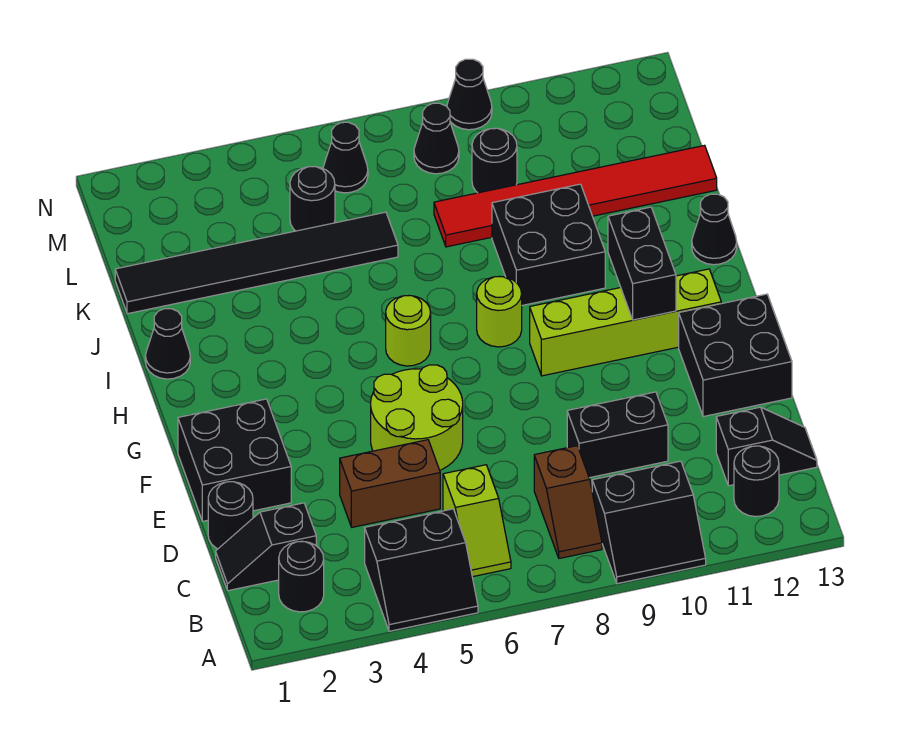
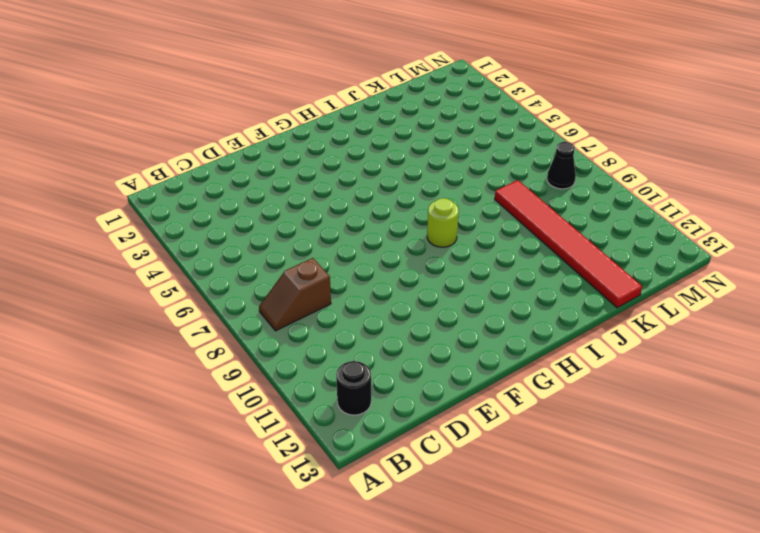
none -> black 2x2 slope [365,509,478,631]
none -> black 2x2 slope [592,461,706,584]
none -> black 1x1 round brick [279,541,324,612]

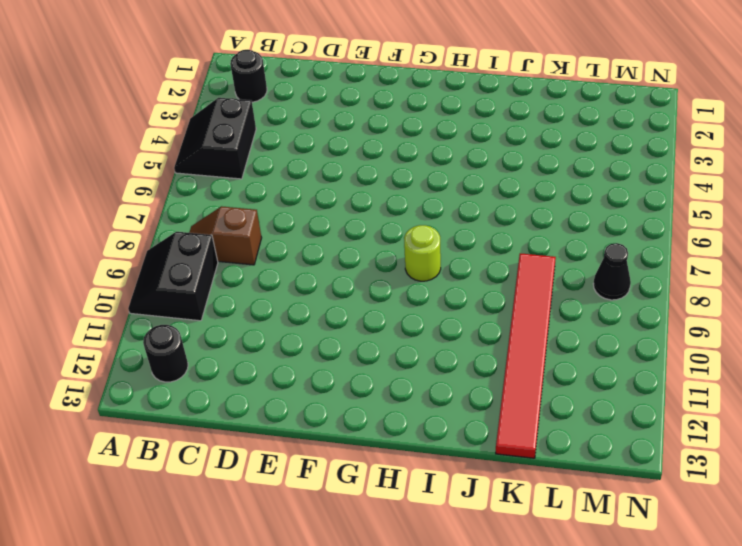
none -> lime 1x2 slope [443,465,511,577]
none -> black 1x2 slope [216,503,316,591]
none -> black 1x2 slope [716,407,817,486]

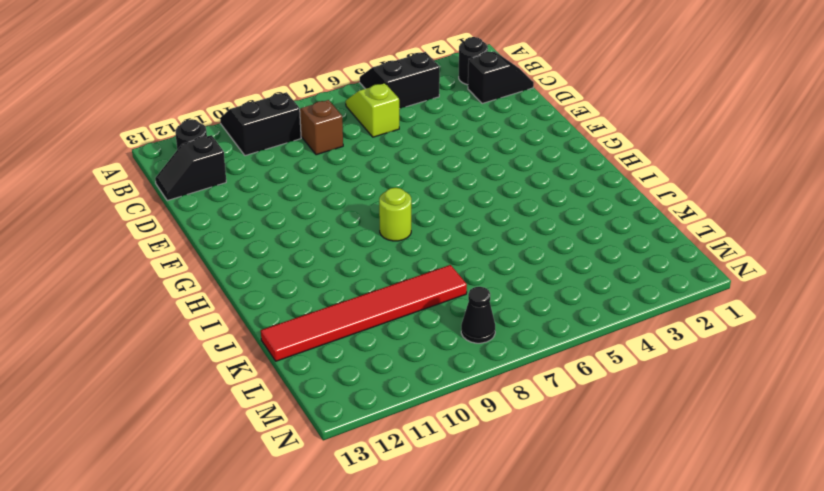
none -> black 1x1 round brick [208,482,253,549]
none -> brown 1x2 brick [340,440,440,527]
none -> black 1x2 brick [567,392,668,478]

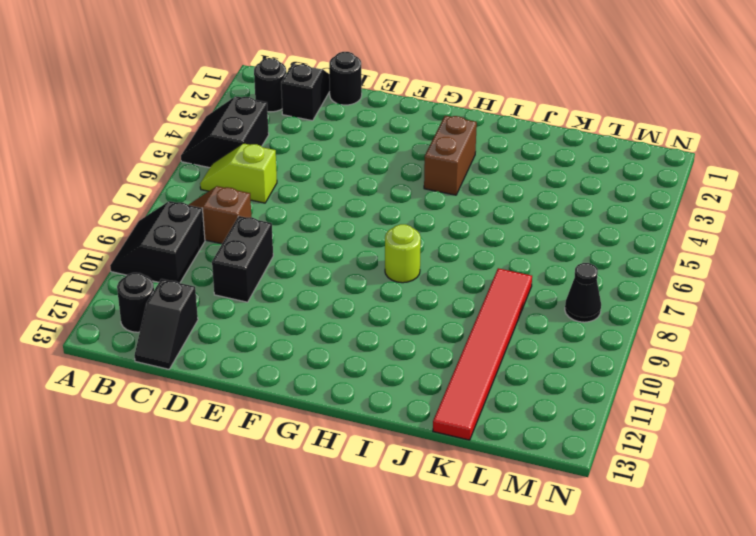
brown 1x2 brick [424,116,477,195] -> brown 1x2 brick moved to [340,440,440,527]
none -> black 2x2 brick [178,399,291,521]
none -> lime 2x2 round brick [371,365,463,470]
none -> black 2x2 brick [679,294,792,417]

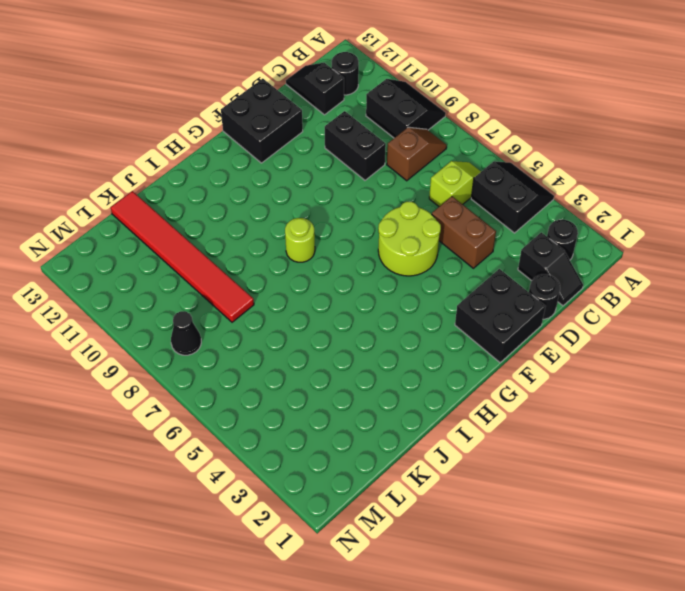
none -> lime 1x4 brick [530,269,721,376]
none -> lime 1x1 round brick [386,296,431,366]
none -> black 1x1 cone [145,309,190,379]

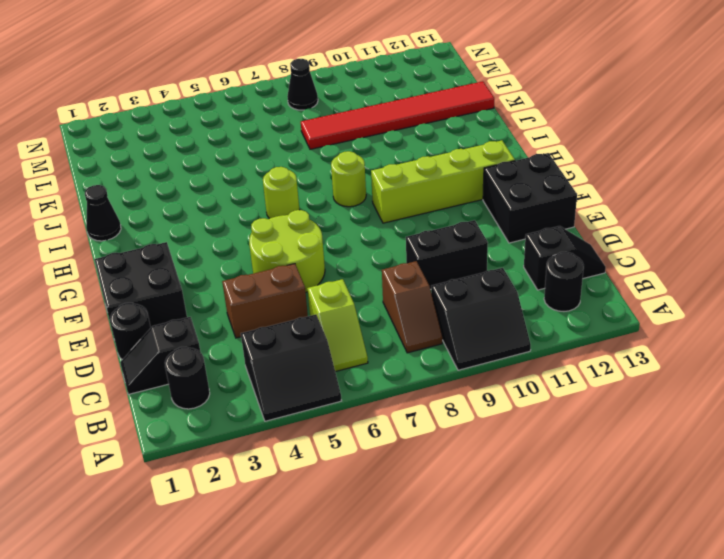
none -> black 2x2 brick [492,184,605,305]
none -> black 1x1 cone [692,194,737,265]
none -> black 1x6 tile [115,212,398,314]

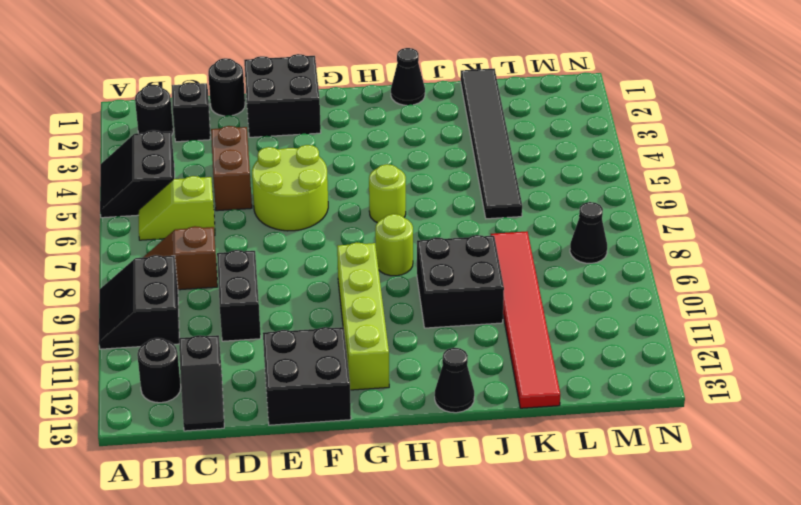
none -> black 1x1 round brick [290,167,335,231]
none -> black 1x1 round brick [472,128,517,193]
none -> black 1x1 cone [323,122,368,193]

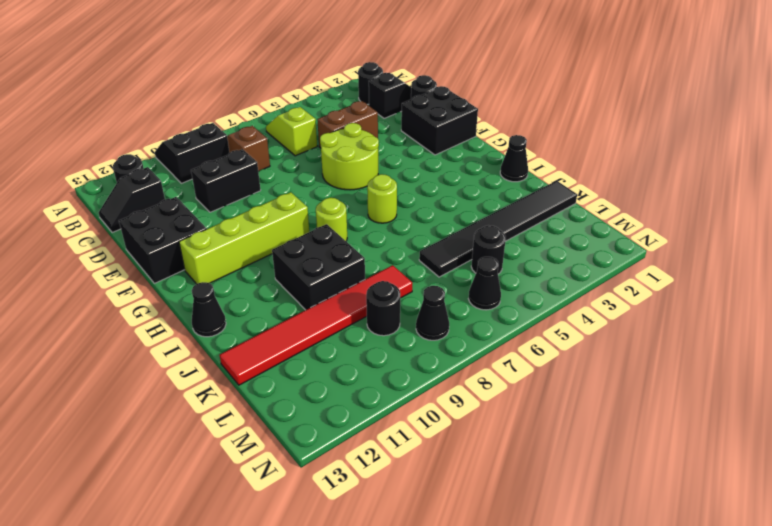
none -> black 2x2 slope [365,509,478,631]
none -> black 1x1 cone [447,59,492,130]
none -> black 1x2 brick [608,207,676,320]

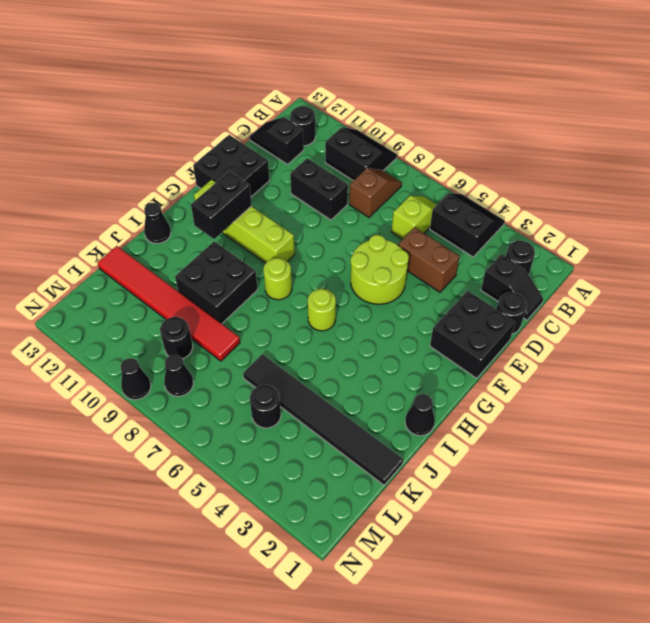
none -> black 1x1 cone [323,122,368,193]

